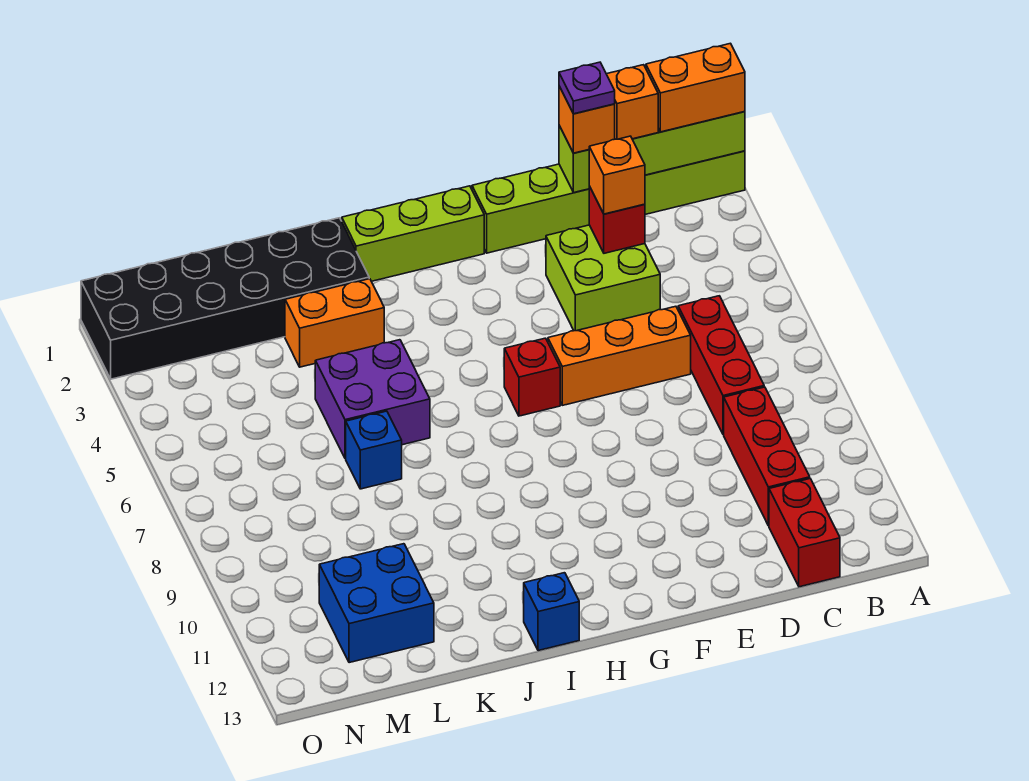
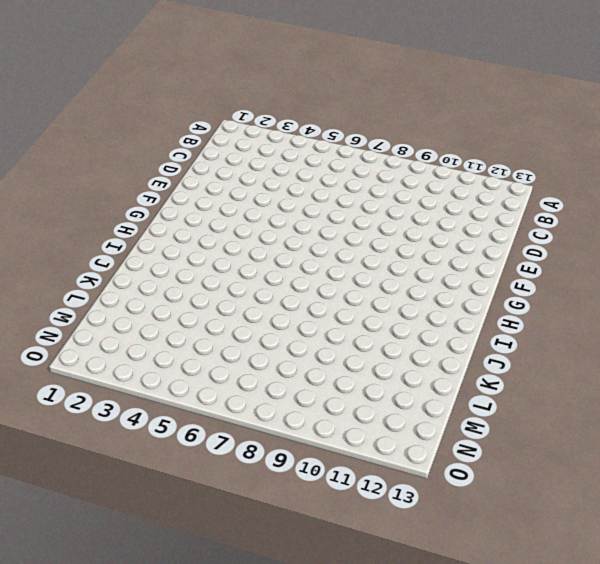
none -> lime 1x6 brick [472,151,745,253]
none -> red 1x3 brick [678,296,764,435]
none -> red 1x3 brick [724,387,810,526]

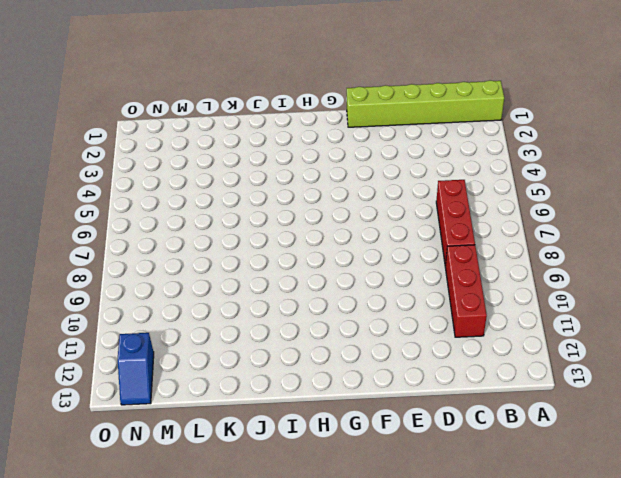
blue 1x2 slope [118,333,154,405] -> none
none -> red 1x2 brick [769,479,840,587]
none -> lime 2x2 brick [546,225,660,331]
none -> orange 1x3 brick [548,306,691,405]

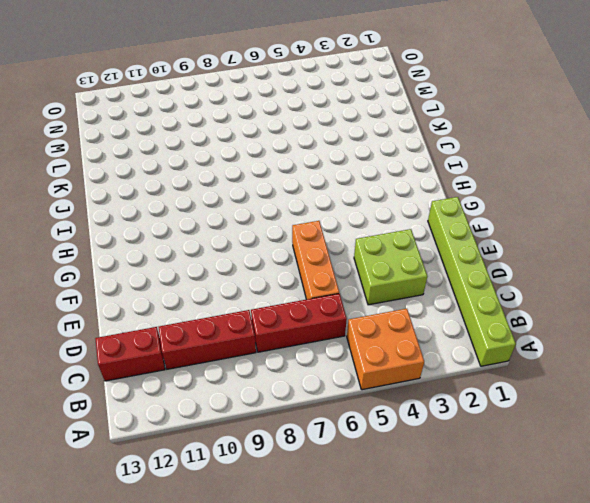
orange 2x2 brick [347,309,424,390] -> none
none -> lime 1x3 brick [342,186,484,281]
none -> red 1x1 brick [504,338,560,416]
none -> blue 1x1 brick [524,573,579,651]

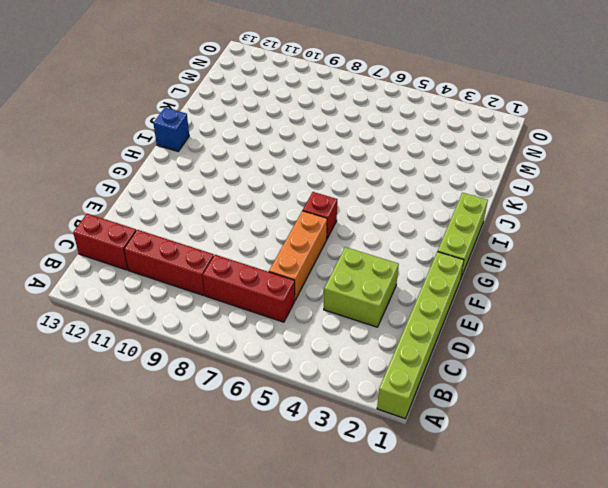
none -> black 2x6 brick [81,218,369,379]
none -> orange 1x2 brick [285,279,384,367]
none -> purple 2x2 brick [315,340,430,459]

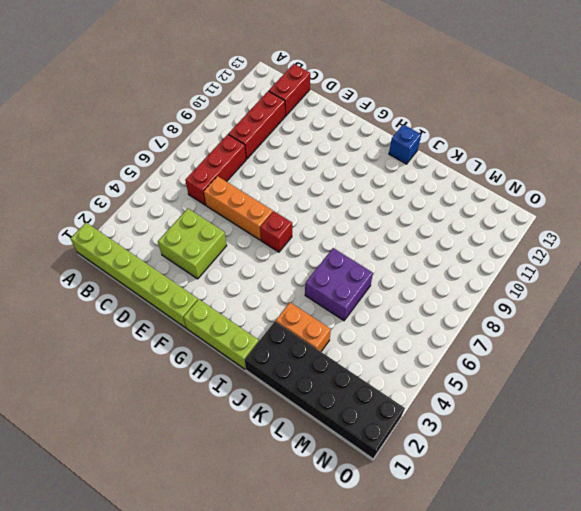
none -> blue 1x1 brick [346,411,402,489]
none -> blue 2x2 brick [319,544,434,663]
none -> lime 1x4 brick [559,112,745,193]

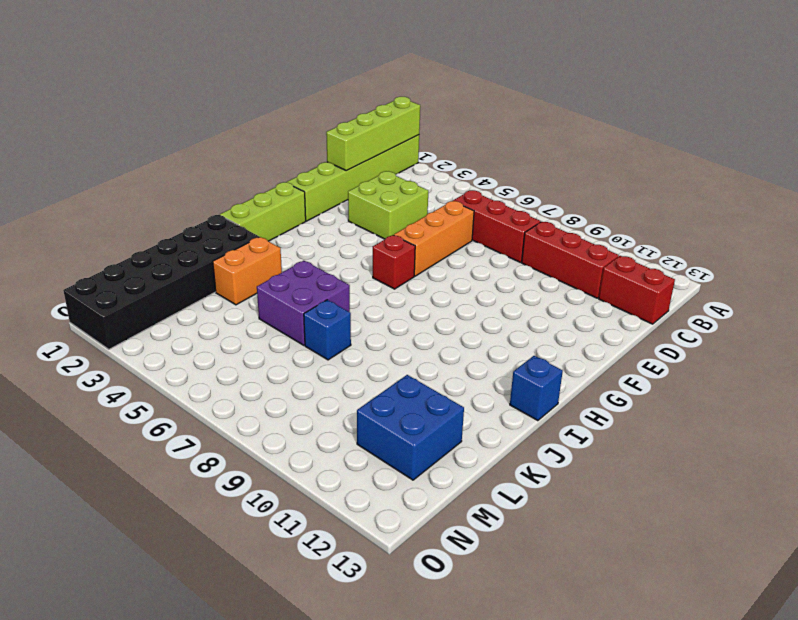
none -> red 1x1 brick [589,186,645,253]
none -> orange 1x2 brick [646,43,745,132]
none -> orange 1x1 brick [607,65,658,139]

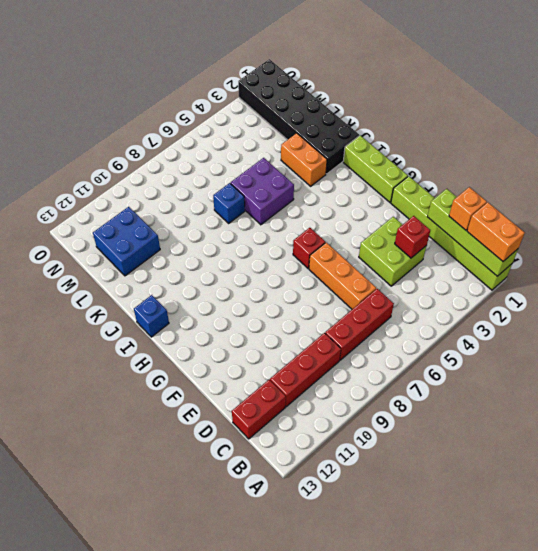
none -> orange 1x1 brick [559,86,615,153]
none -> orange 1x1 brick [589,136,645,214]
none -> purple 1x1 plate [559,62,615,114]

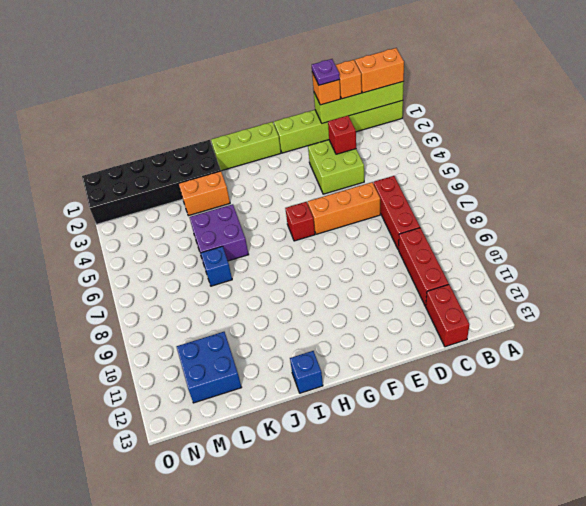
none -> orange 1x1 brick [589,136,645,214]

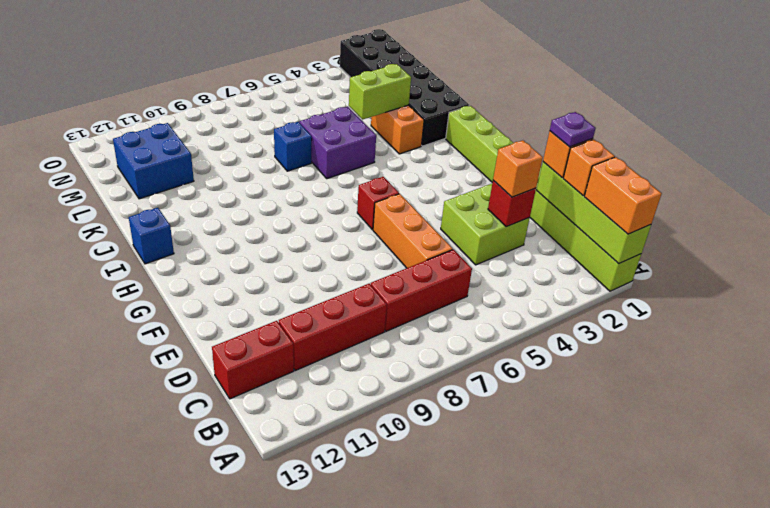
lime 1x2 brick [349,64,411,119] -> none

